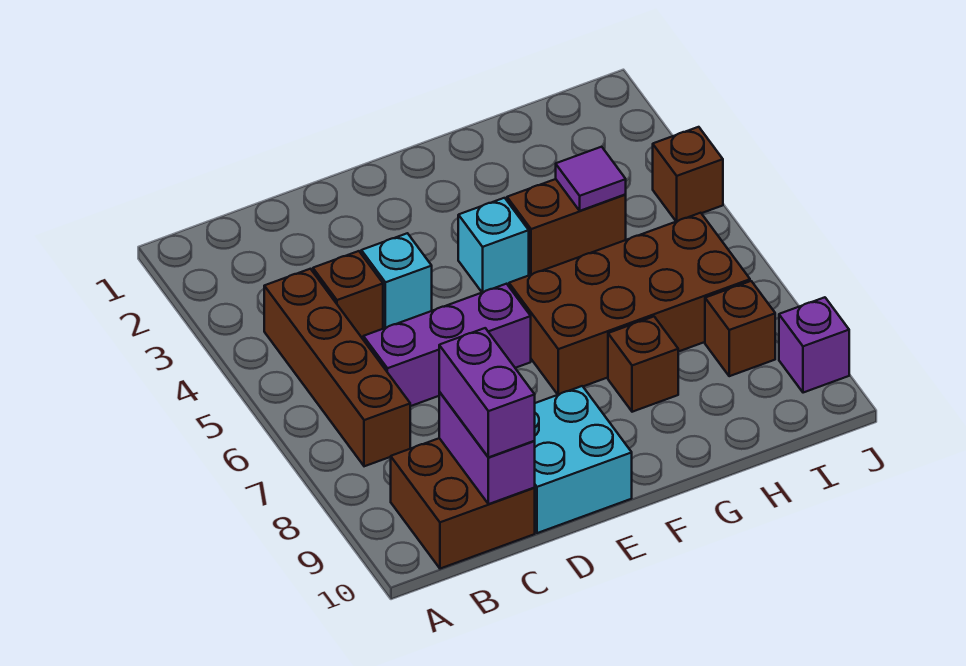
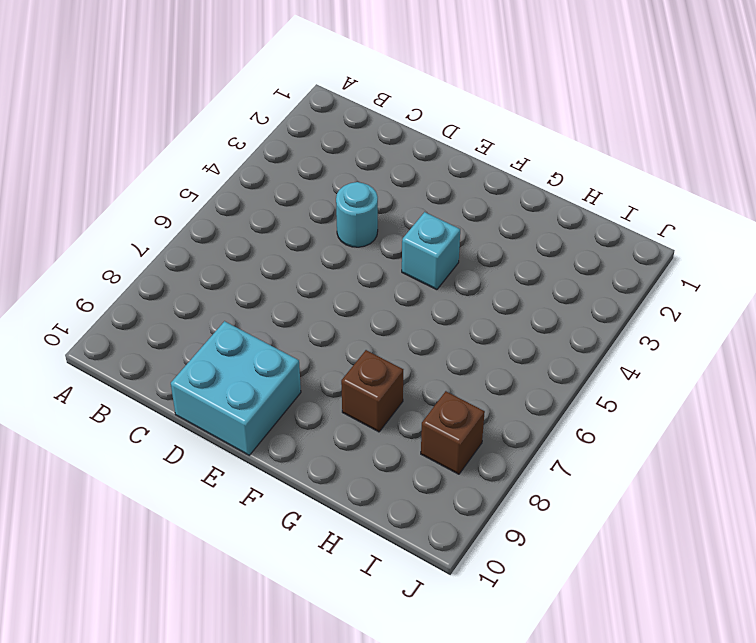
cyan 1x1 round brick [336,182,378,247] -> cyan 1x1 brick [361,233,432,328]
none -> brown 1x4 brick [264,269,410,466]
none -> brown 2x2 brick [391,438,535,569]
none -> brown 1x1 brick [313,251,383,337]

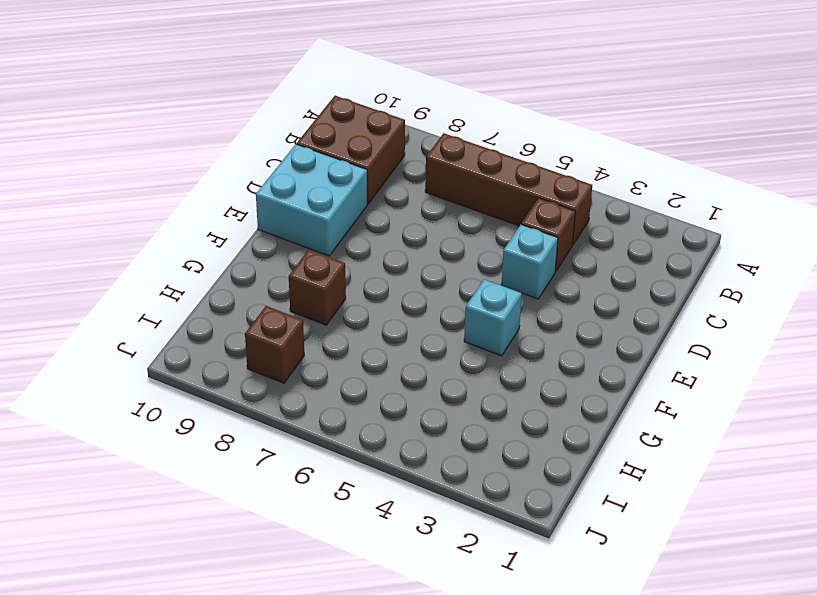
none -> purple 1x3 brick [363,284,531,406]
none -> brown 2x4 brick [509,213,750,395]
none -> brown 1x2 brick [507,179,626,275]

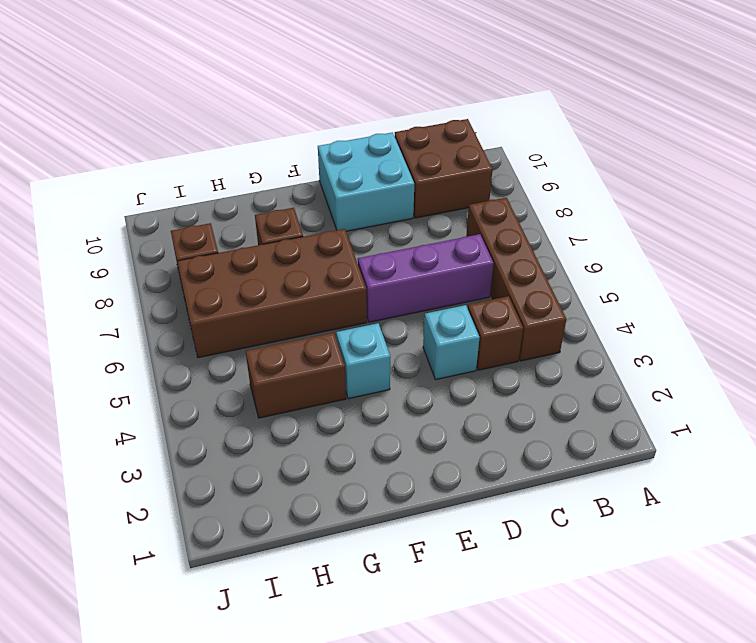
none -> brown 1x1 brick [653,127,723,222]
none -> purple 1x1 brick [779,297,849,393]
none -> purple 1x2 brick [439,392,535,504]

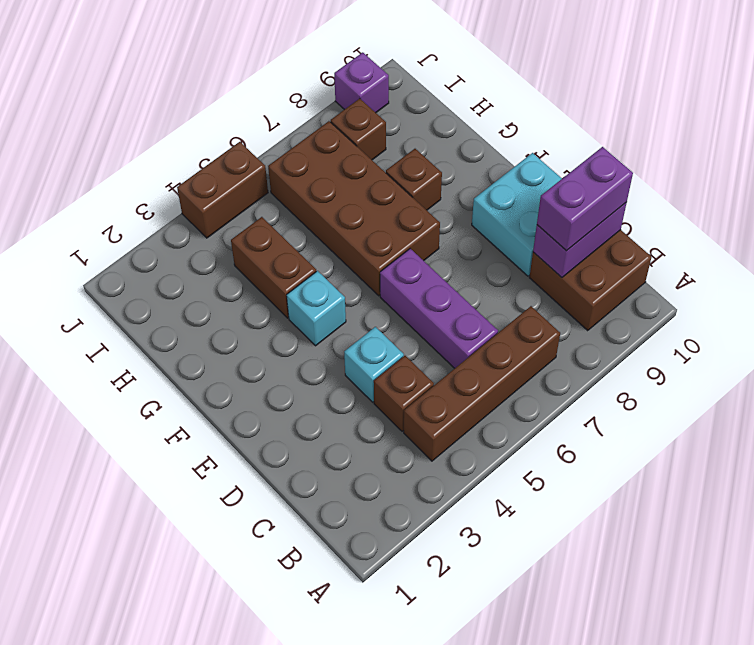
brown 1x2 brick [177,142,268,238] -> brown 1x1 brick [653,127,723,222]
none -> purple 1x1 tile [556,147,626,211]

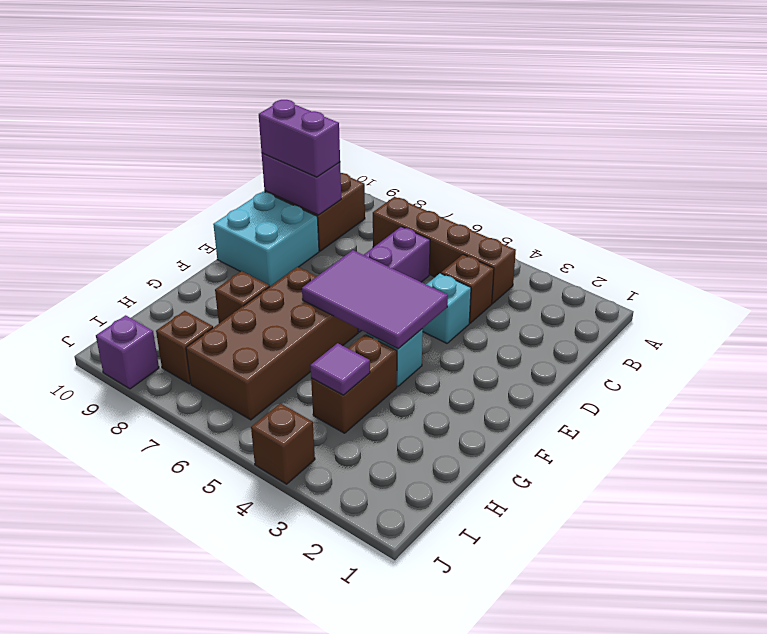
purple 2x3 tile [302,250,448,349] -> none

